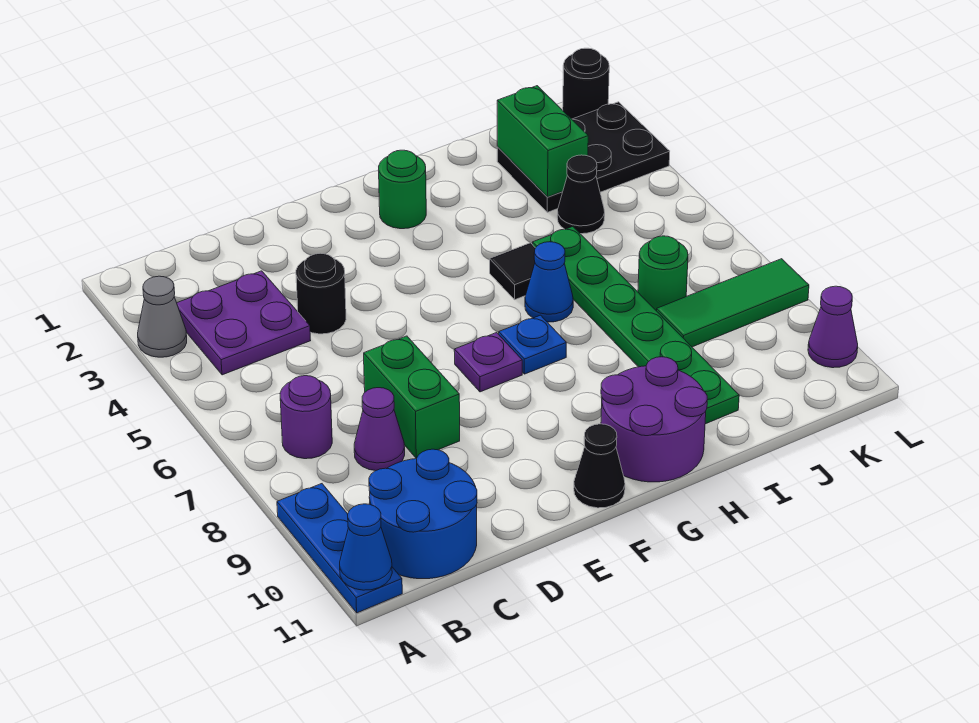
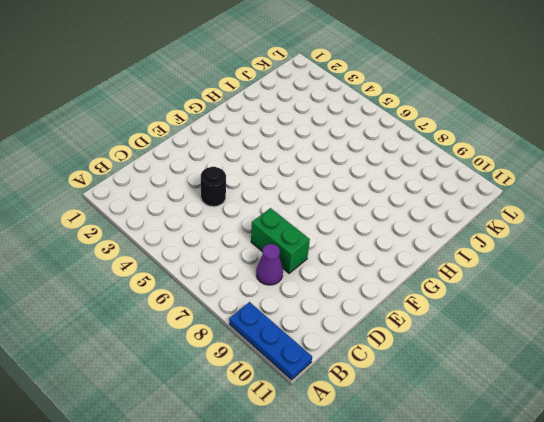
none -> grey 1x1 cone [138,276,187,357]
none -> purple 2x2 plate [177,271,311,375]
none -> purple 1x1 round brick [280,376,332,459]

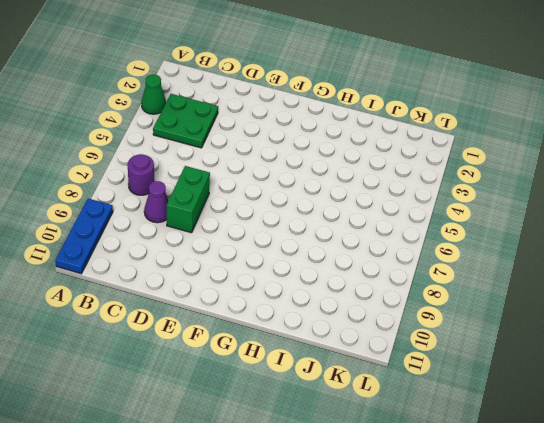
green 1x1 cone [141,74,166,114] -> grey 1x1 cone [138,276,187,357]
green 2x2 plate [153,94,218,148] -> purple 2x2 plate [177,271,311,375]
none -> blue 2x2 round brick [369,449,477,579]
none -> black 1x1 round brick [296,253,346,334]
none -> purple 1x1 plate [454,333,522,392]

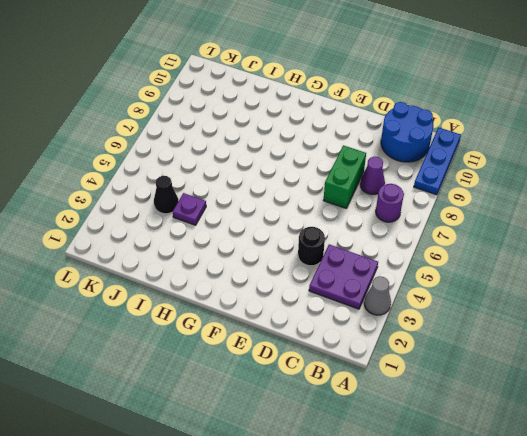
purple 1x1 plate [173,193,206,225] -> purple 1x1 plate moved to [454,333,522,392]
none -> black 1x1 cone [574,424,625,508]
none -> green 1x1 round brick [379,150,426,229]
none -> blue 1x1 plate [499,315,566,374]

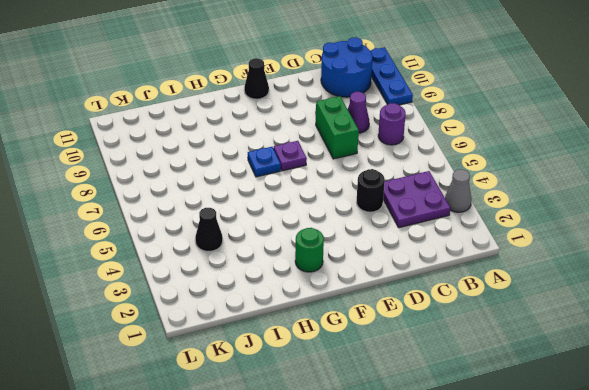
none -> purple 2x2 round brick [601,357,707,482]
none -> black 1x1 tile [490,243,535,300]
none -> blue 1x1 cone [525,242,573,322]

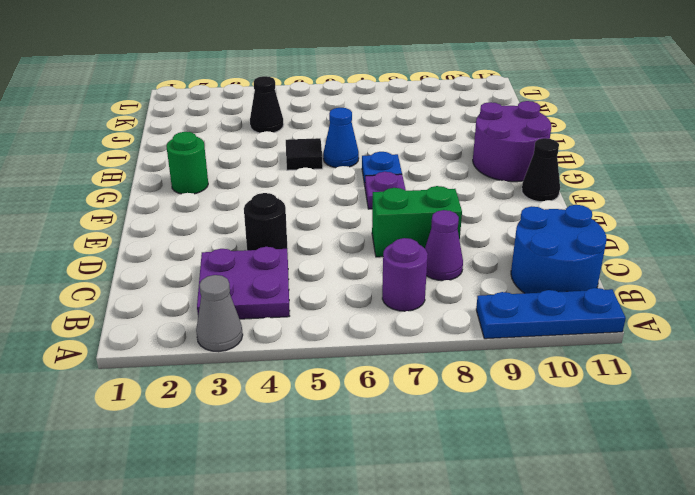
none -> green 1x6 plate [533,227,739,424]
none -> black 2x3 plate [497,102,670,212]
none -> green 1x1 round brick [638,236,688,311]

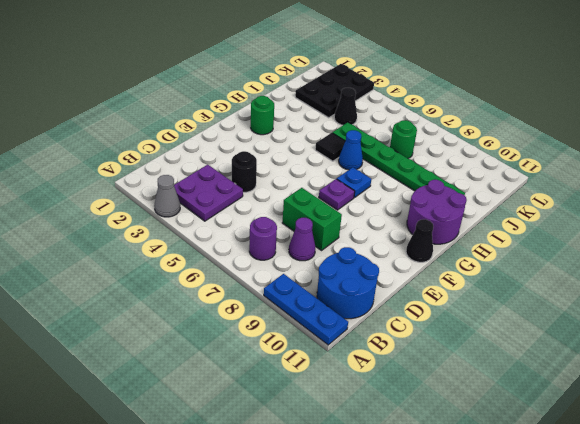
none -> green 1x3 tile [657,259,809,347]
none -> black 1x1 round brick [563,48,609,119]
none -> purple 1x1 cone [808,286,858,368]

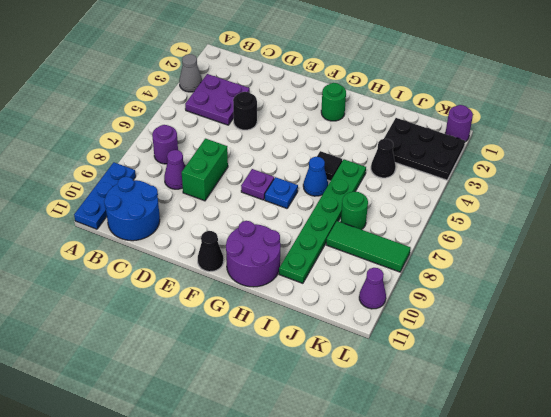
purple 1x1 round brick [445,105,473,142] -> black 1x1 round brick [563,48,609,119]
none -> blue 1x1 cone [340,504,392,590]
none -> green 1x2 brick [497,86,588,197]

